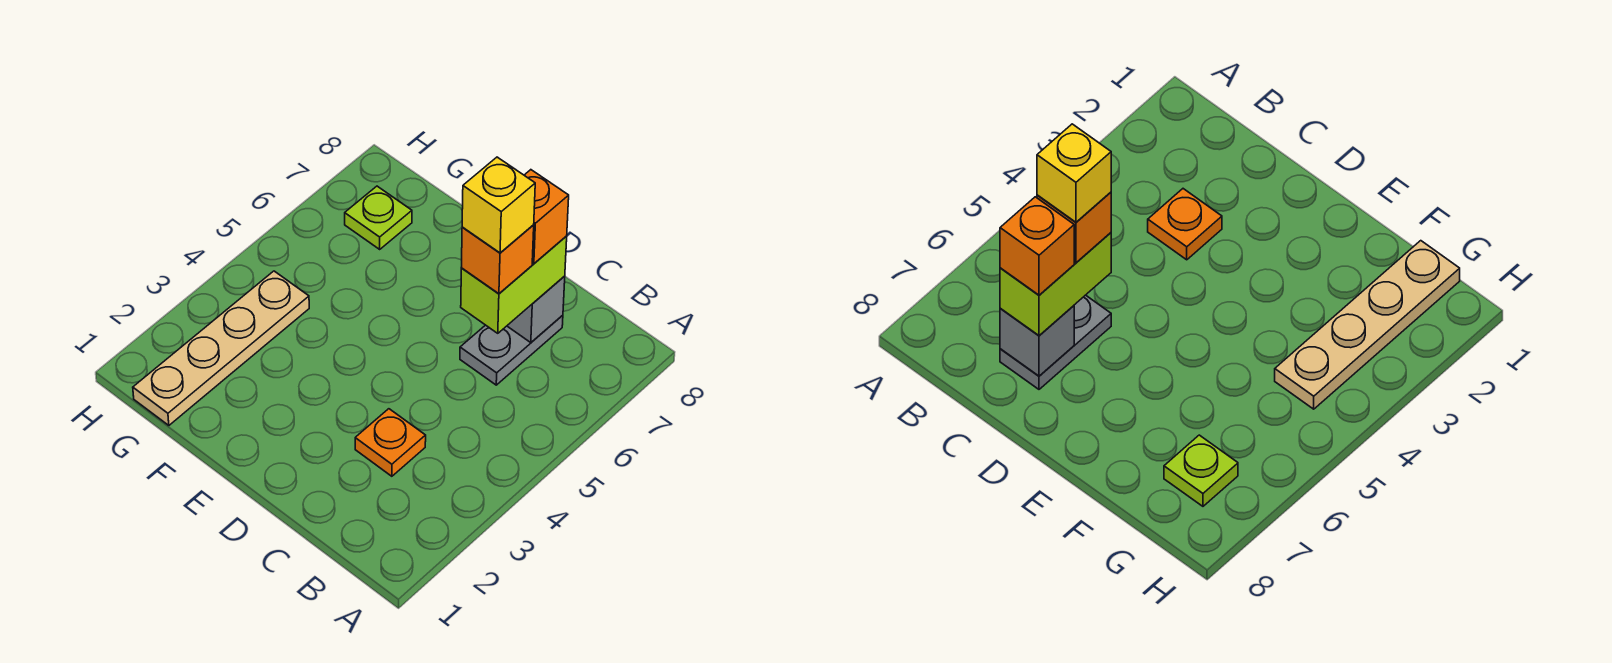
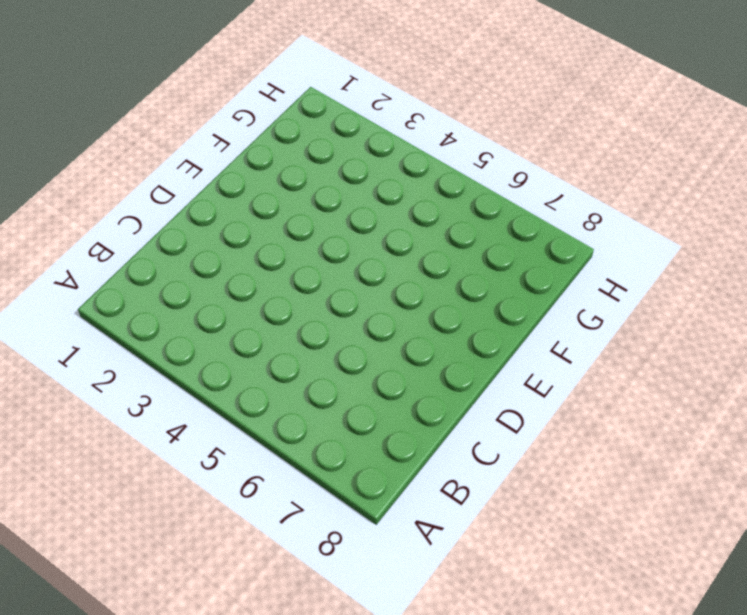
none -> orange 1x1 plate [355,409,426,476]
none -> grey 1x2 plate [460,315,563,385]

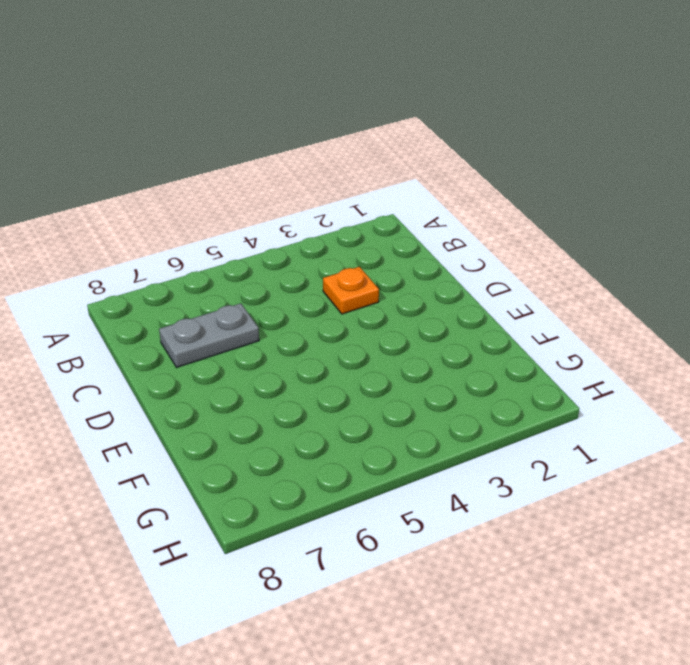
none -> tan 1x4 plate [133,271,309,425]
none -> lime 1x1 plate [345,186,412,249]

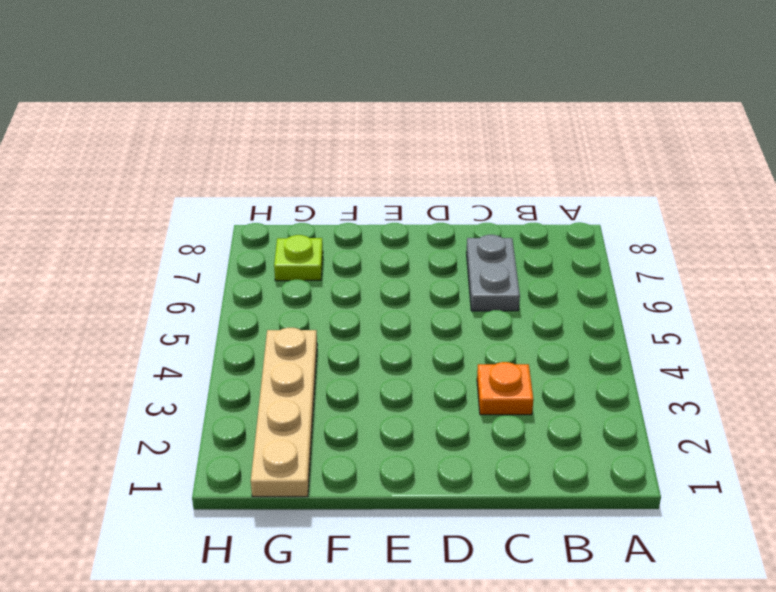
none -> grey 1x1 brick [507,276,565,343]
none -> lime 1x2 brick [461,236,567,333]

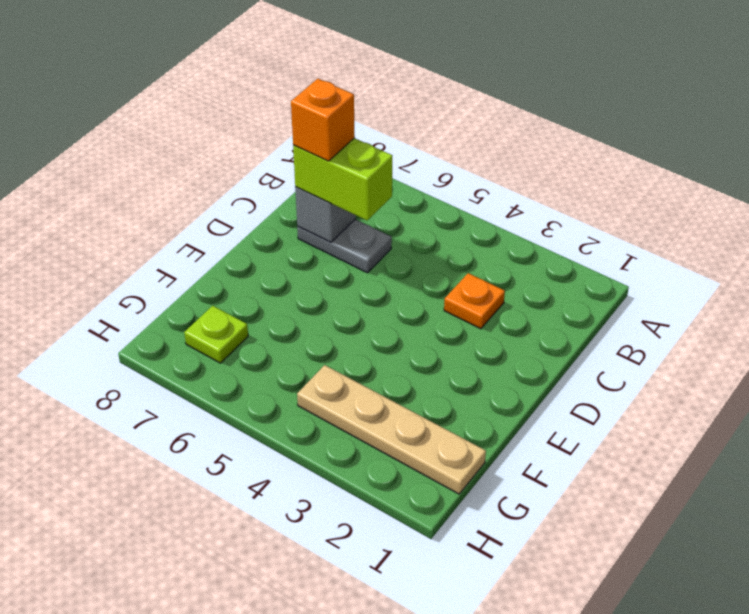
none -> orange 1x1 brick [461,225,534,294]
none -> yellow 1x1 brick [462,157,535,253]

